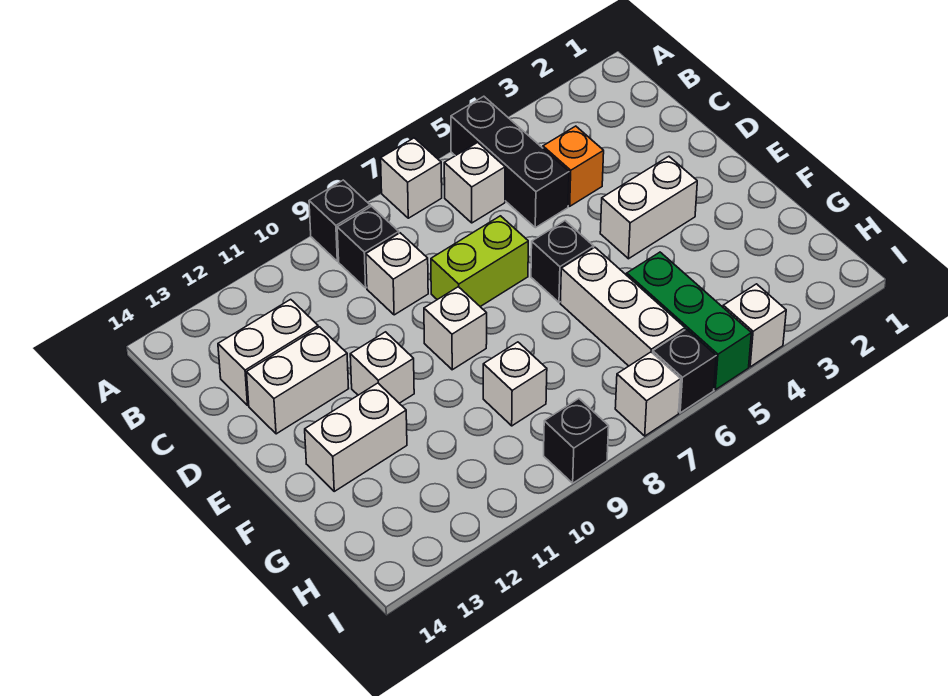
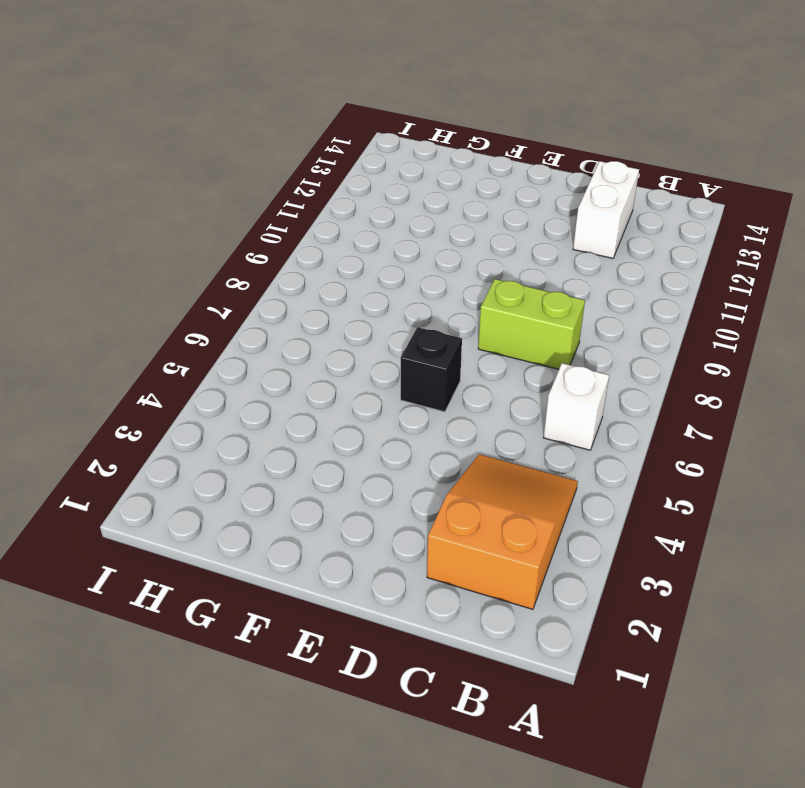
orange 2x3 slope [427,454,578,609] -> orange 1x1 brick [543,126,604,206]
lime 1x2 brick [478,279,585,369] -> lime 1x2 brick turned to [431,216,528,307]
none -> black 1x3 brick [451,96,569,228]
none -> white 1x1 brick [381,138,442,218]
none -> black 1x1 brick [309,180,370,261]

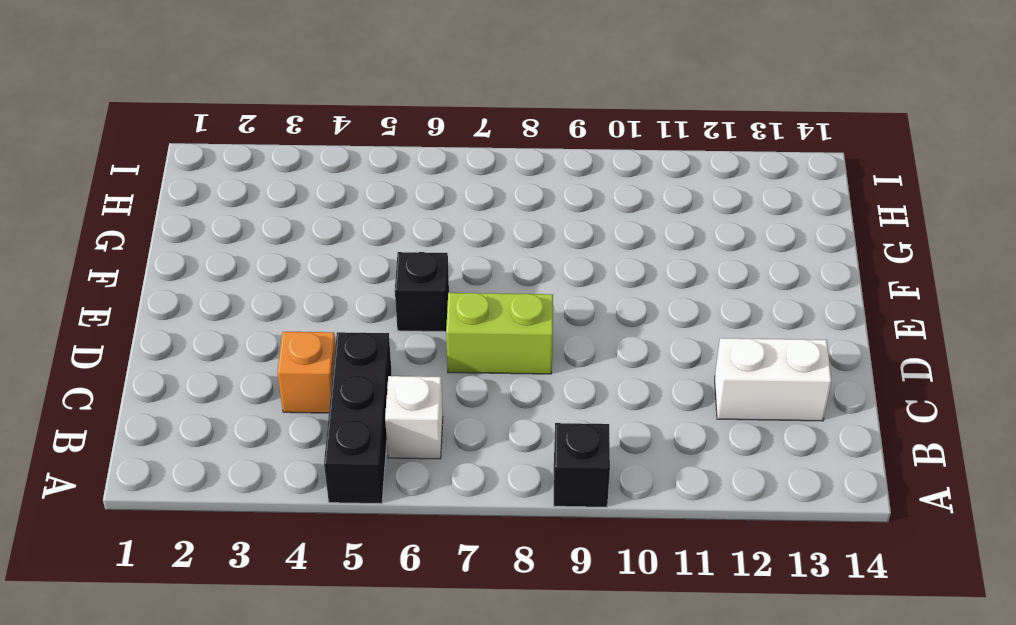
none -> white 1x1 brick [381,138,442,218]
none -> black 1x1 brick [337,206,399,288]
none -> white 1x1 brick [366,233,428,315]

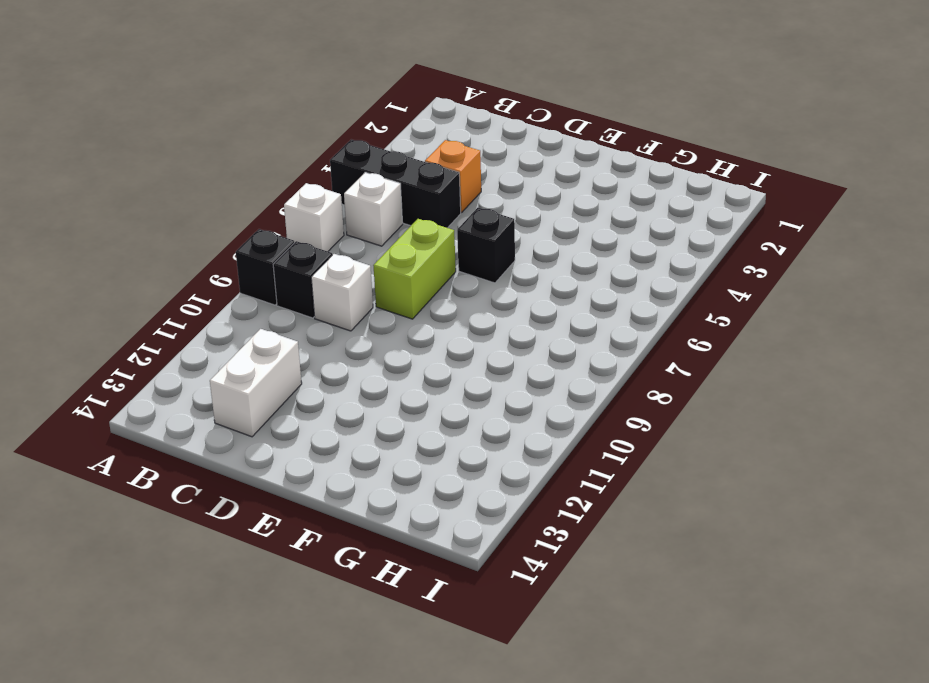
none -> white 1x2 brick [247,327,349,434]
none -> white 1x2 brick [600,156,697,259]
none -> white 1x1 brick [424,287,487,370]

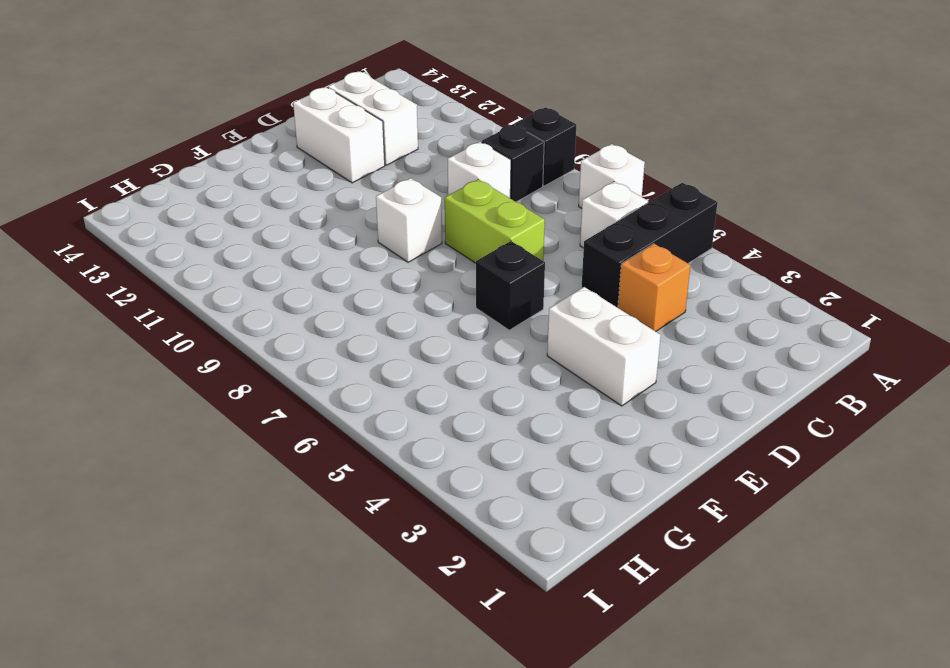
none -> white 1x1 brick [350,332,414,403]
none -> white 1x3 brick [560,247,685,366]
none -> white 1x2 brick [305,383,407,491]

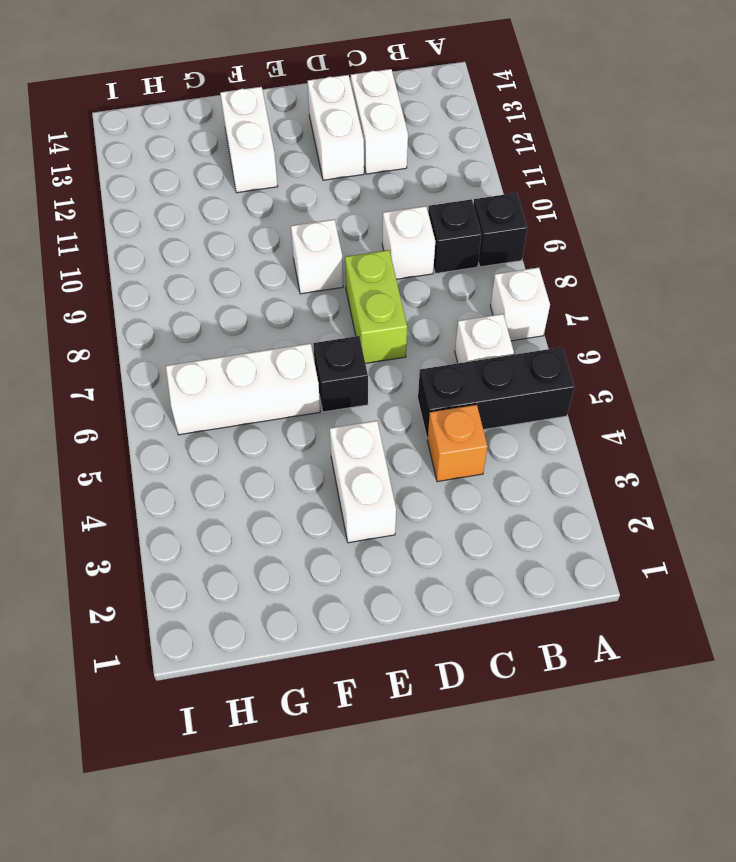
none -> white 1x1 brick [350,332,414,403]
none -> green 1x3 brick [627,252,751,390]
none -> white 1x1 brick [483,342,547,426]

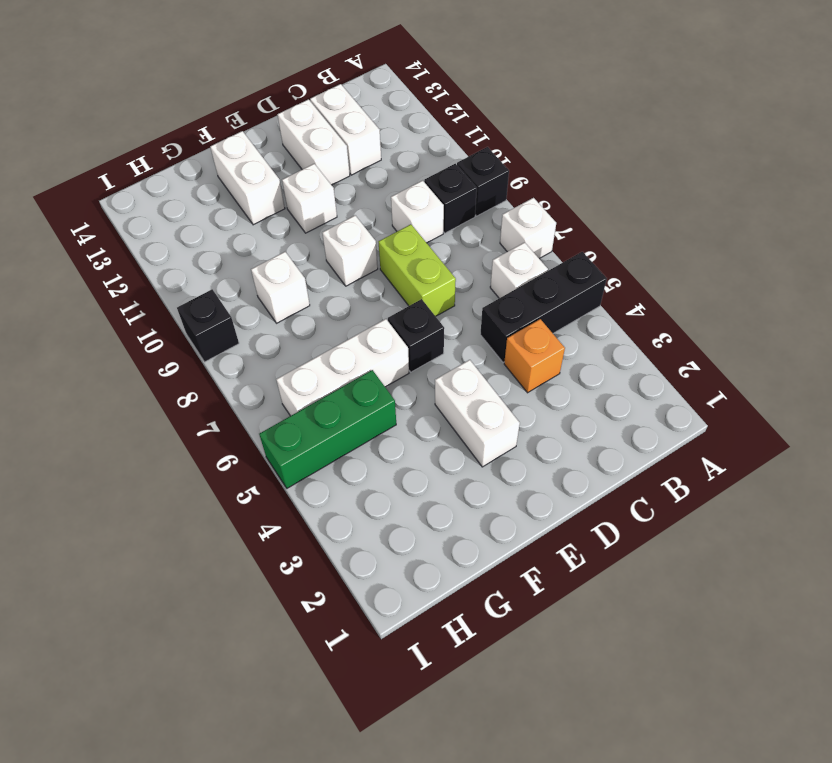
none -> white 1x1 brick [723,284,786,367]
none -> black 1x1 brick [653,329,716,413]
none -> white 1x1 brick [615,352,681,436]

